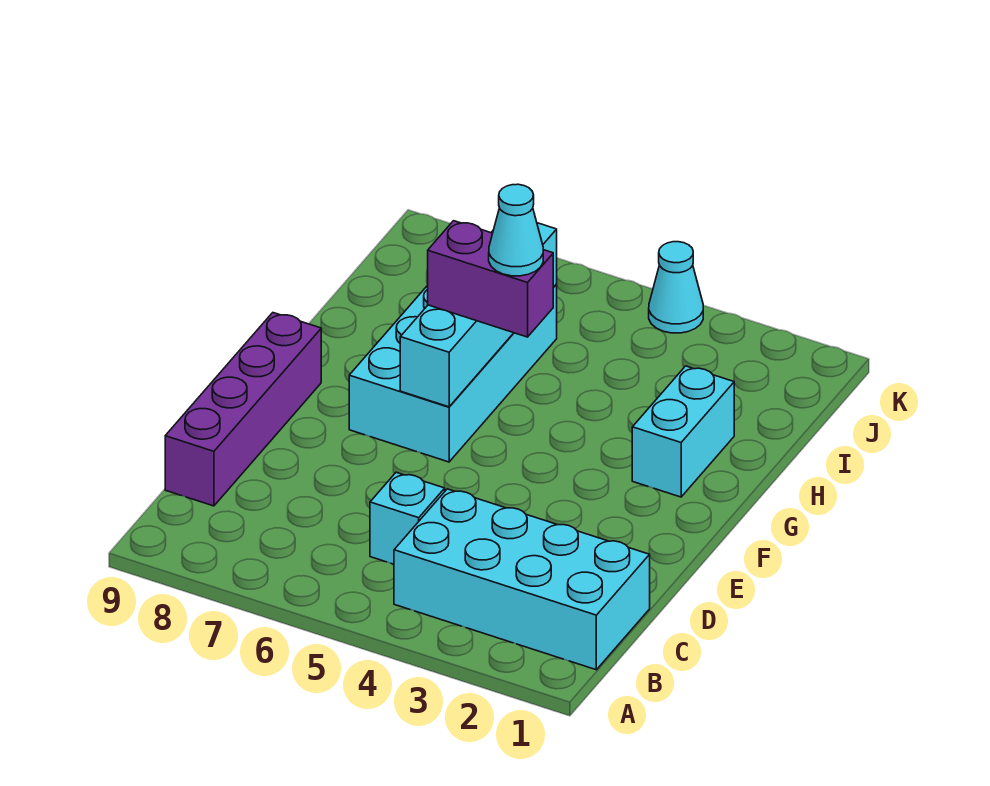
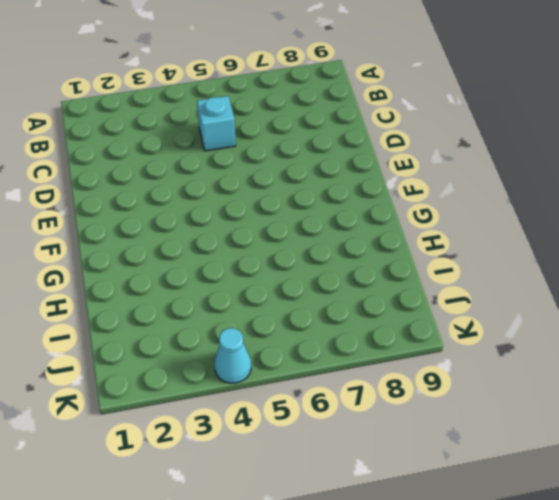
none -> cyan 2x4 brick [394,489,650,670]
none -> purple 1x4 brick [165,313,321,506]

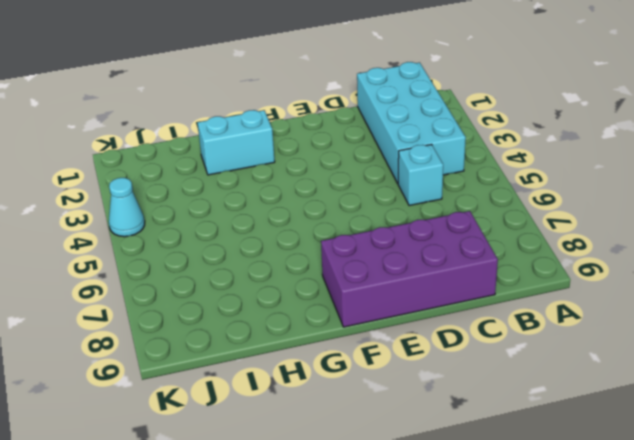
purple 2x4 brick [321,211,498,327] -> purple 1x4 brick [165,313,321,506]
none -> cyan 2x4 brick [349,285,557,462]
none -> cyan 1x4 brick [400,223,557,407]

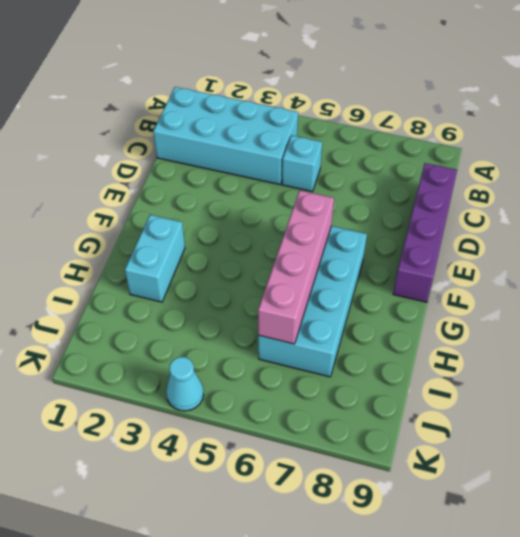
pink 1x4 brick [258,191,334,344] -> cyan 1x4 brick [400,223,557,407]
none -> purple 1x2 brick [428,221,553,337]
none -> cyan 1x1 cone [489,184,543,276]

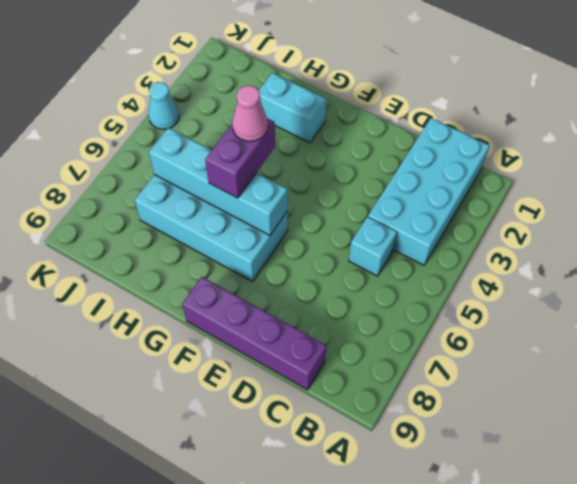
pink 1x1 cone [232,86,268,141] -> cyan 1x1 cone [489,184,543,276]

